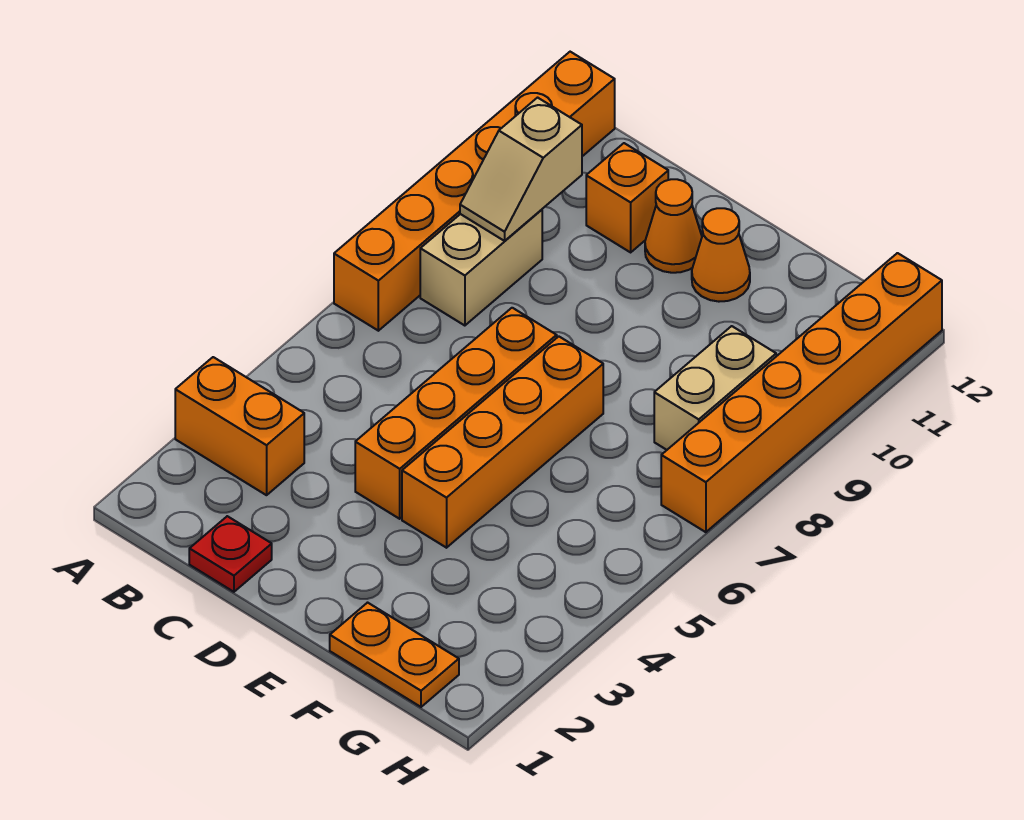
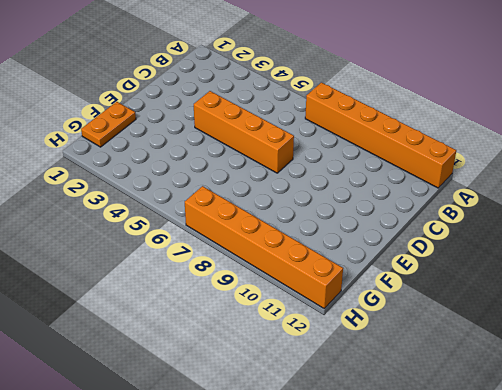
none -> orange 1x2 brick [175,357,304,495]
none -> tan 1x2 brick [420,210,542,326]
none -> red 1x1 plate [189,516,272,592]

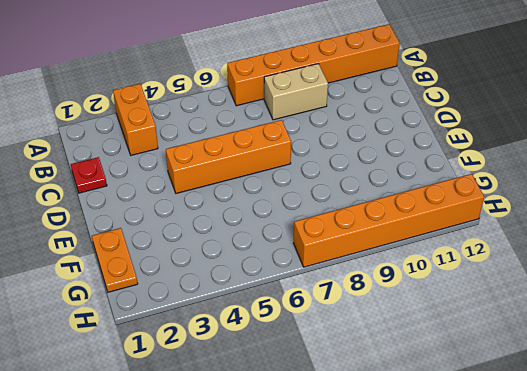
none -> orange 1x1 brick [586,143,668,252]
none -> orange 1x1 cone [645,179,702,273]
none -> orange 1x4 brick [402,336,603,548]

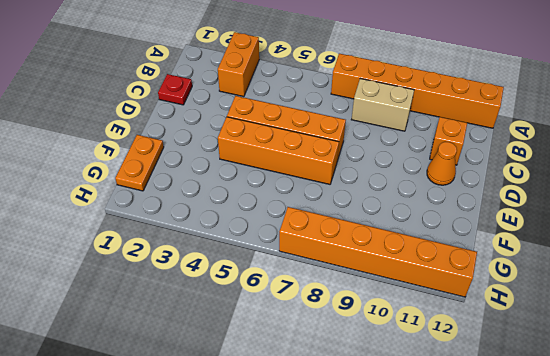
none -> orange 1x1 cone [692,208,750,302]
none -> tan 1x2 brick [654,326,776,450]
none -> tan 1x2 slope [460,98,582,241]

